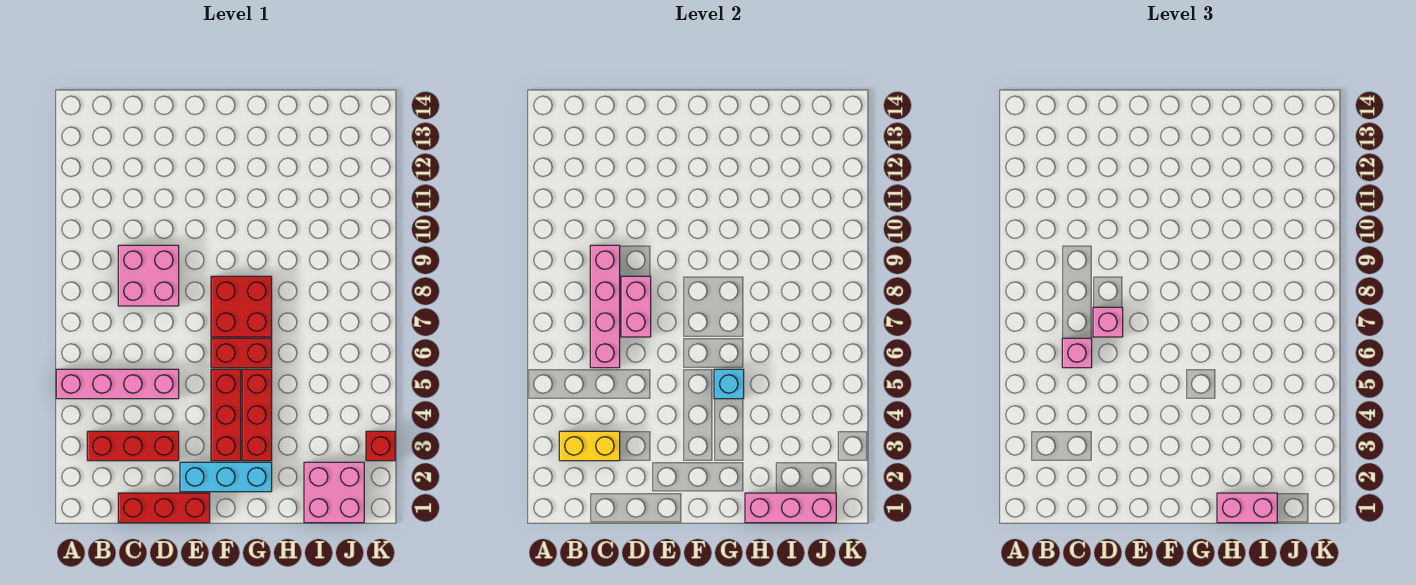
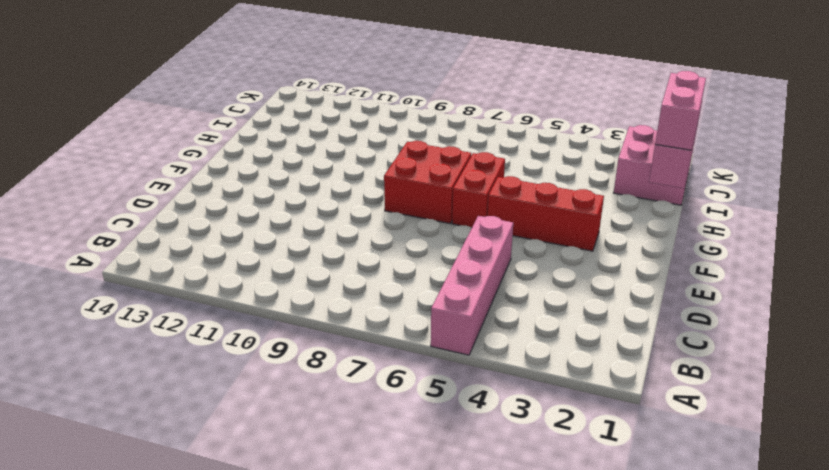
none -> red 1x3 brick [87,431,179,461]
none -> red 1x3 brick [118,493,210,523]
none -> pink 2x2 brick [118,245,179,306]

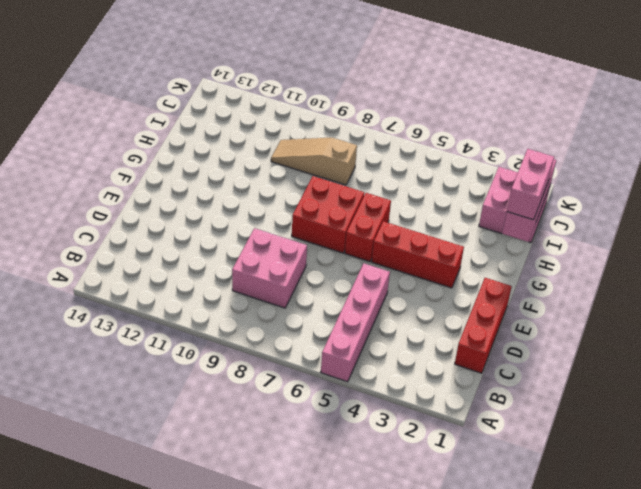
tan 1x3 slope [271,138,357,185] -> none
none -> red 1x3 brick [87,431,179,461]
none -> cyan 1x3 brick [180,462,272,492]
none -> red 1x3 brick [242,369,272,461]

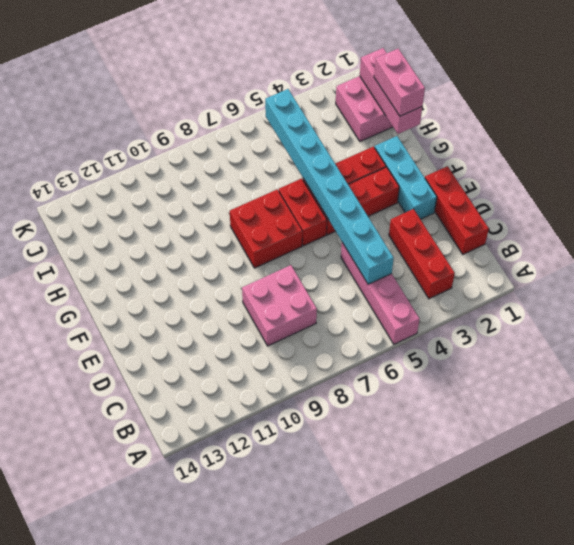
cyan 1x8 brick [265,89,394,284] -> cyan 1x1 brick [714,369,744,399]
none -> red 1x1 brick [366,431,395,461]
none -> yellow 1x2 brick [559,431,620,461]
none -> pink 1x4 brick [590,245,620,368]

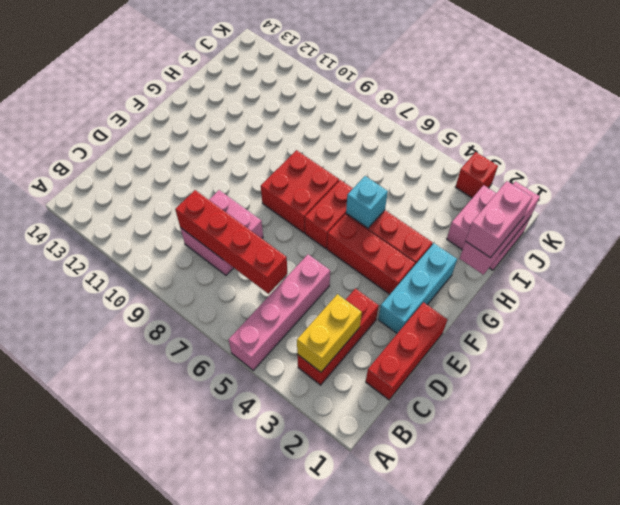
red 1x4 brick [175,190,287,294] -> pink 1x4 brick [590,245,620,368]
none -> pink 1x2 brick [621,276,651,337]
none -> pink 1x1 brick [1062,338,1092,368]
none -> pink 1x1 brick [1093,307,1123,337]

